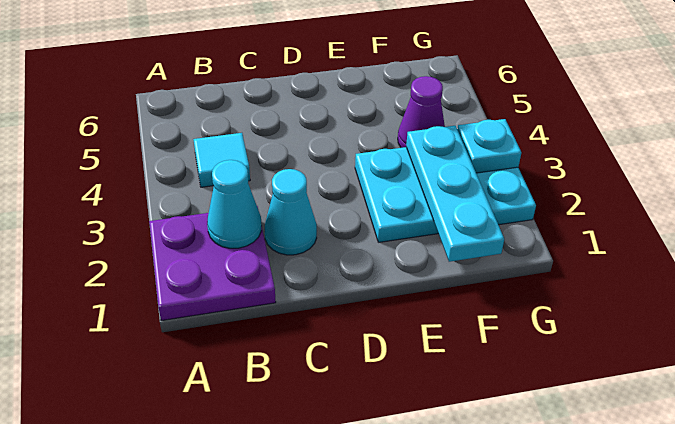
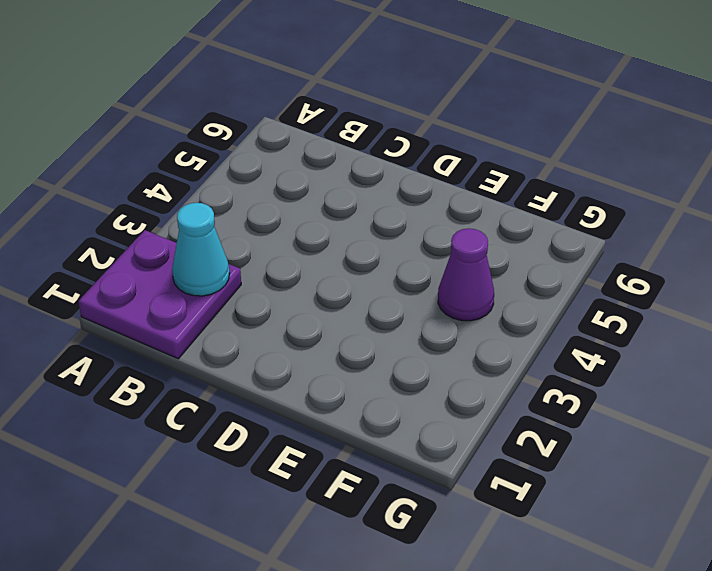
none -> cyan 1x1 tile [193,133,250,187]
none -> cyan 1x1 cone [265,169,317,255]

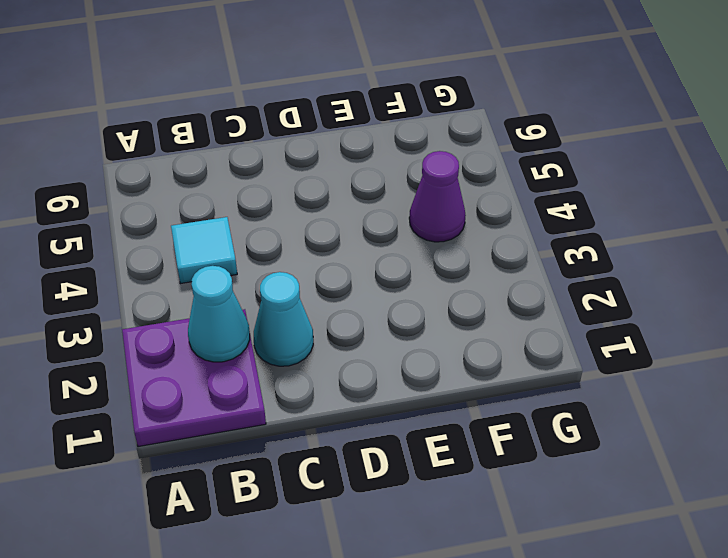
none -> cyan 2x3 plate [355,147,536,242]
none -> cyan 1x3 plate [406,126,504,262]

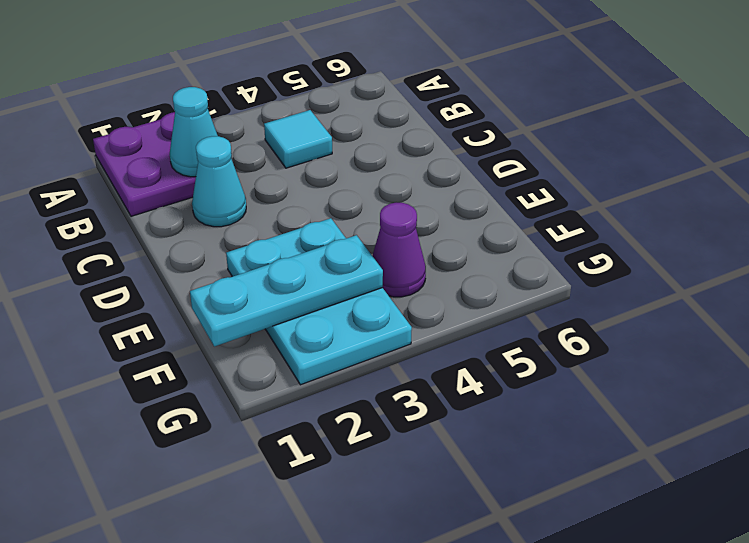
none -> cyan 1x1 plate [457,119,521,173]

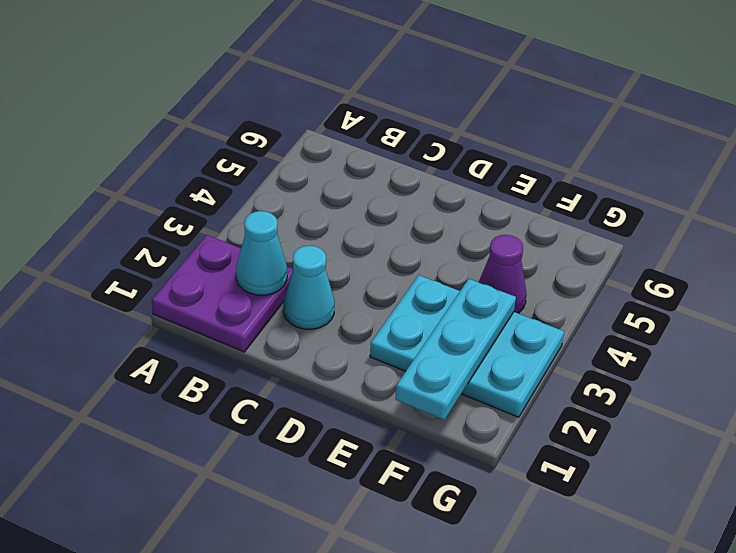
none -> cyan 1x1 tile [193,133,250,187]
none -> cyan 1x1 plate [457,119,521,173]

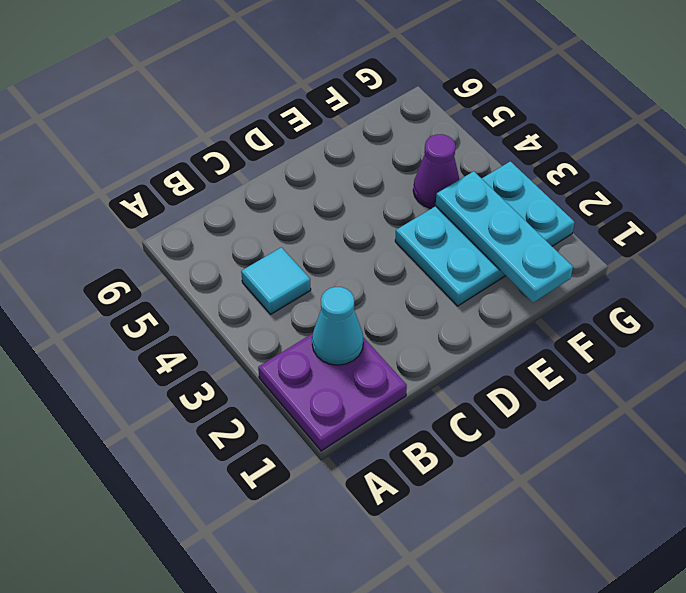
none -> cyan 1x1 cone [265,169,317,255]
none -> cyan 1x1 plate [457,119,521,173]

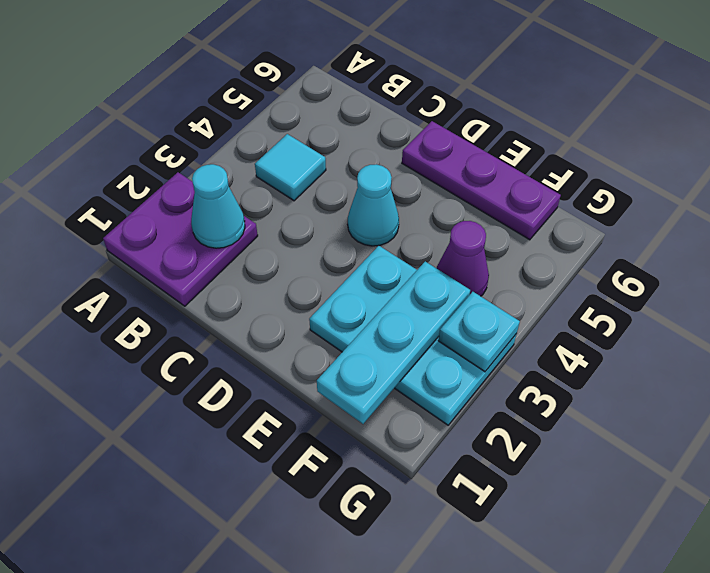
cyan 1x1 cone [348,164,399,246] -> cyan 1x1 cone moved to [265,169,317,255]
purple 1x3 plate [402,121,561,240] -> none

